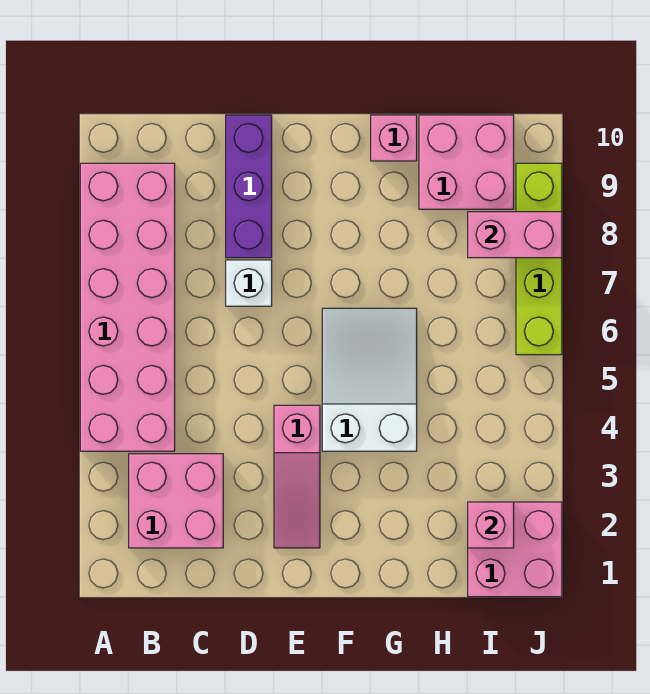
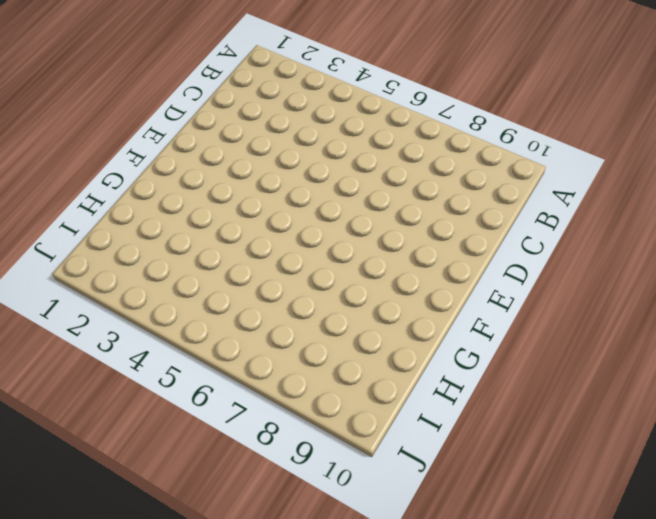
none -> pink 2x6 brick [80,163,175,451]
none -> pink 2x2 brick [129,454,223,548]
none -> white 1x1 brick [226,260,272,306]

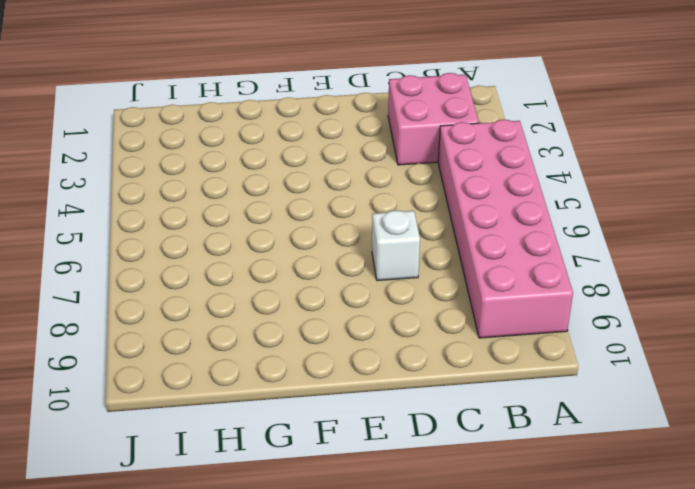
none -> purple 1x3 brick [226,115,272,258]
none -> pink 1x3 slope [274,405,320,548]
none -> white 2x3 slope [322,308,417,451]

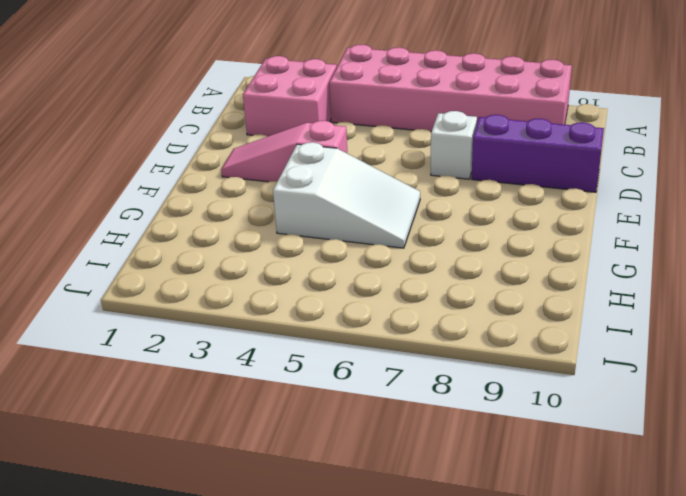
none -> pink 1x1 brick [371,115,417,161]
none -> pink 2x2 brick [419,115,514,209]
none -> pink 2x2 brick [468,502,562,597]

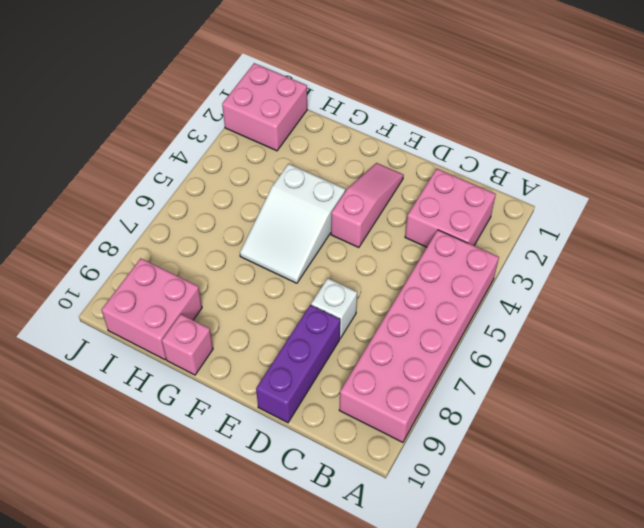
none -> lime 1x4 brick [516,163,562,355]
none -> pink 1x1 brick [468,502,514,548]
none -> pink 1x2 brick [468,212,562,258]

